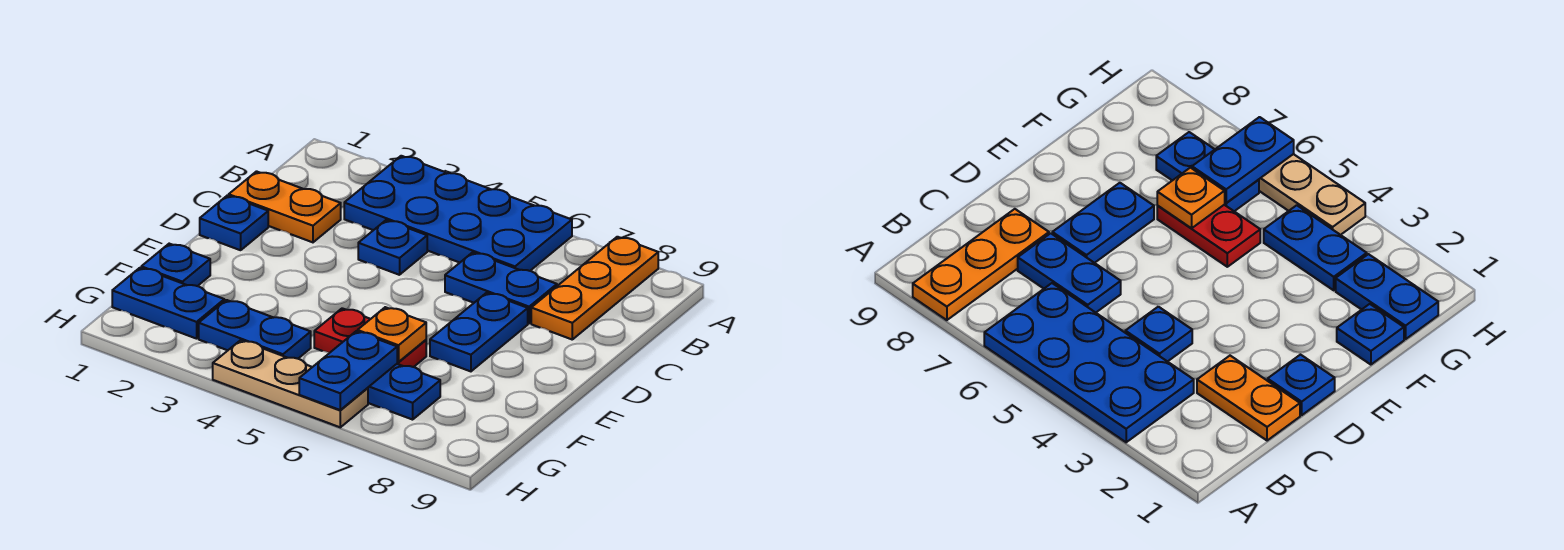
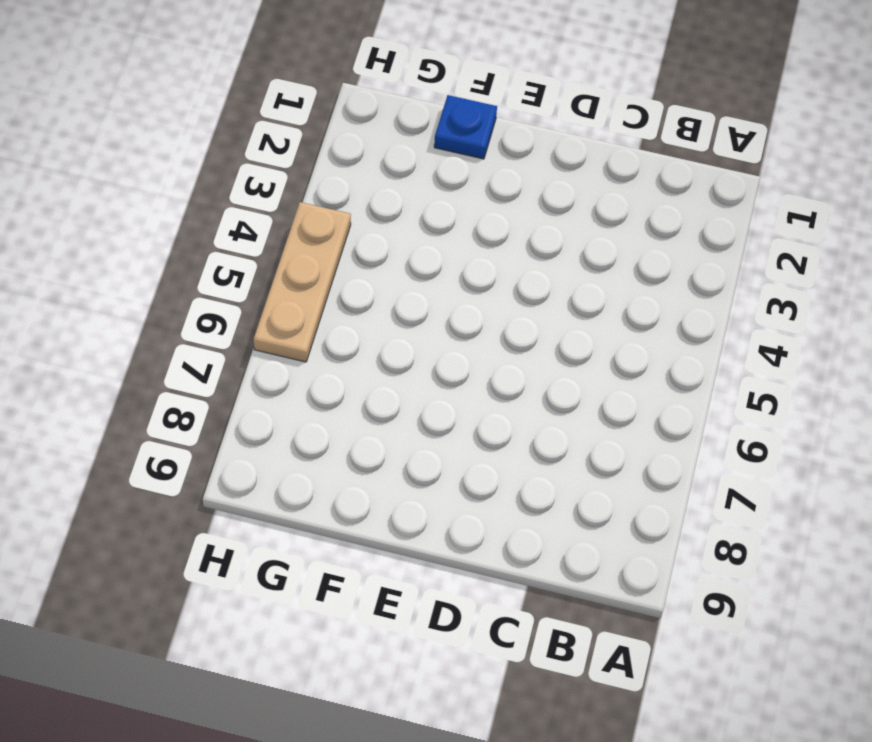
none -> blue 2x4 plate [344,156,572,271]
none -> orange 1x3 plate [531,237,658,339]
none -> orange 1x2 plate [229,171,341,242]

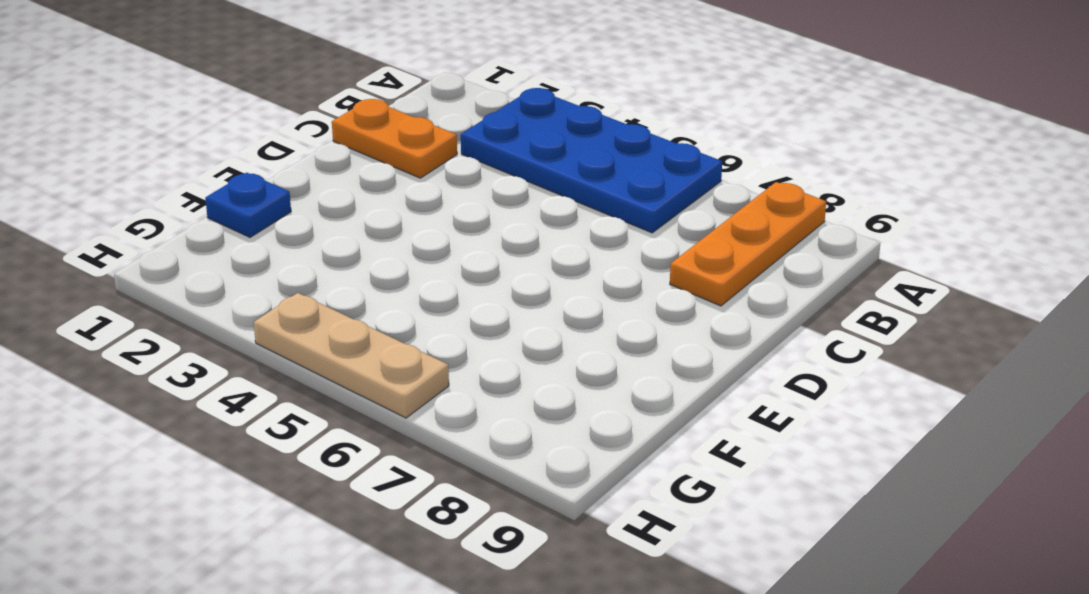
none -> blue 1x1 plate [358,220,427,275]
none -> blue 1x2 plate [445,252,557,323]
none -> blue 1x1 plate [200,195,268,250]

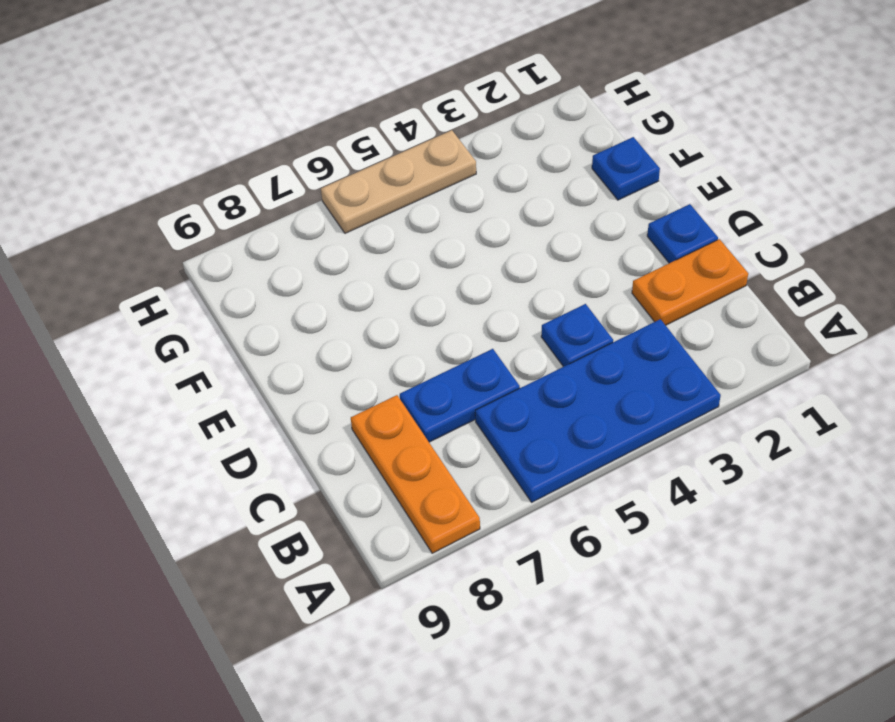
none -> blue 1x2 plate [430,293,528,371]
none -> red 1x2 plate [314,308,426,367]
none -> blue 1x2 plate [112,268,224,339]

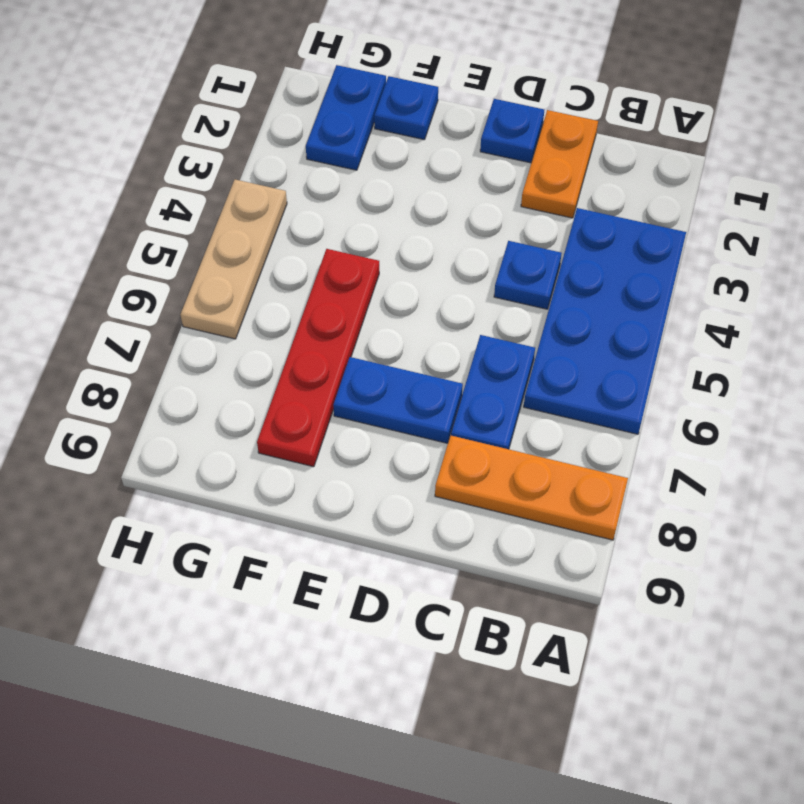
red 1x4 plate [257,249,379,467] -> red 1x2 plate [314,308,426,367]
none -> blue 1x2 plate [199,300,311,359]
none -> blue 1x2 plate [368,364,440,420]
none -> orange 1x1 plate [358,307,426,362]

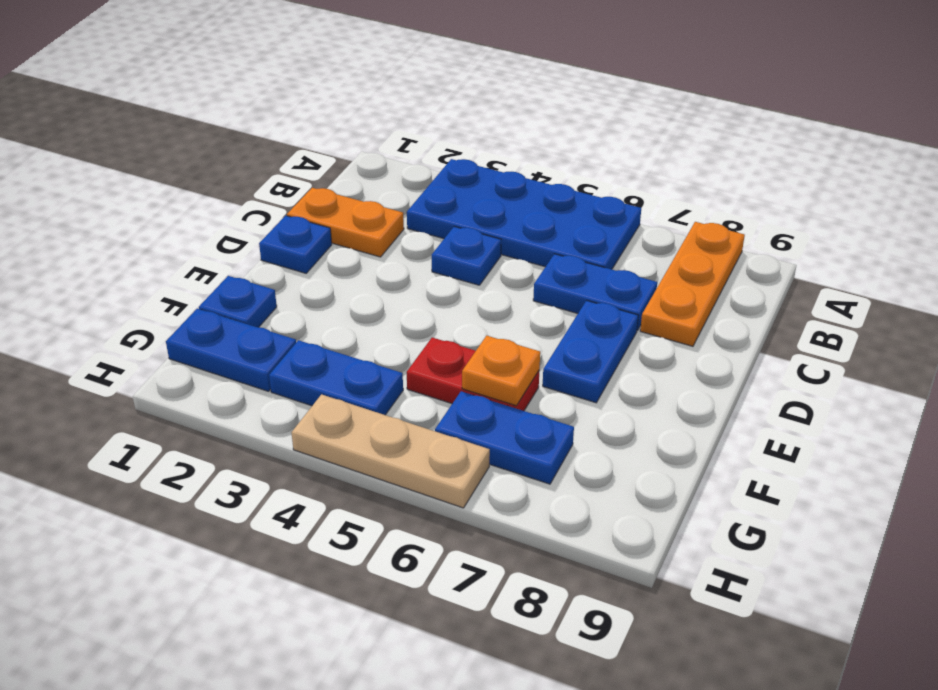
none -> blue 1x2 plate [299,331,397,410]

